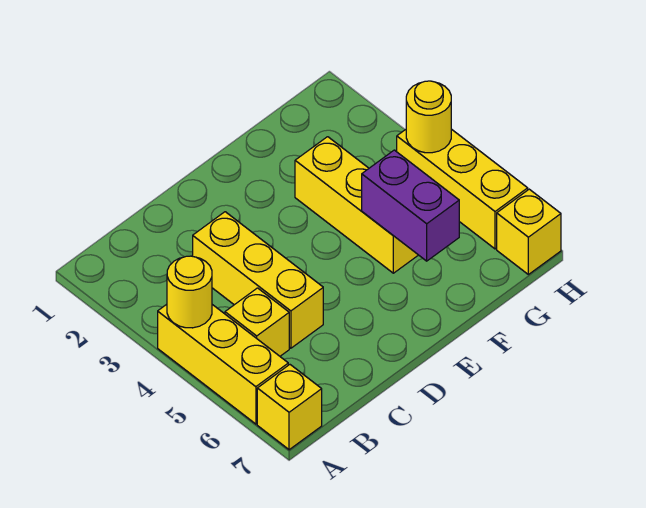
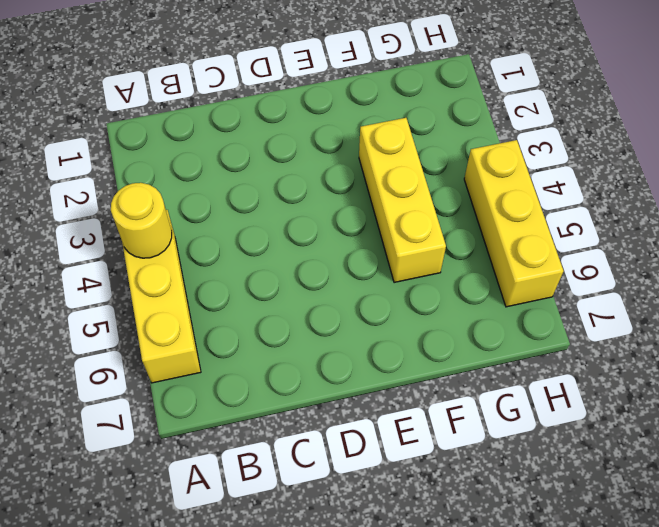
none -> yellow 1x1 brick [257,365,322,450]
none -> yellow 1x1 brick [225,288,289,356]

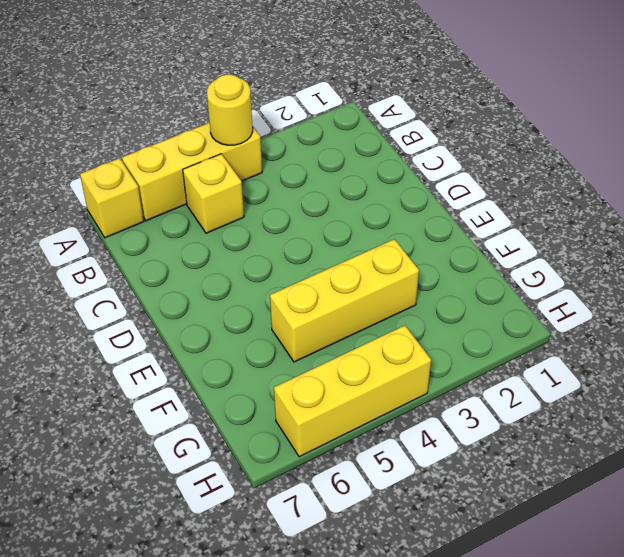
none -> yellow 1x3 brick [193,212,323,348]
none -> yellow 1x1 brick [497,189,561,274]

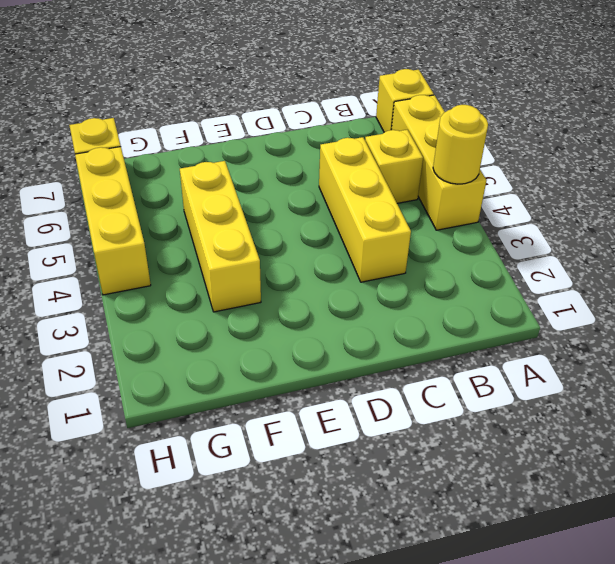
none -> purple 1x2 brick [362,150,459,261]
none -> yellow 1x1 round brick [406,81,451,153]

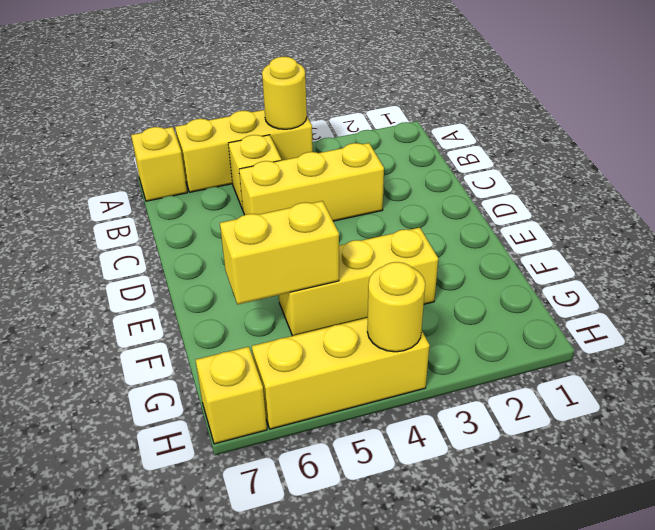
yellow 1x2 brick [220,201,339,304] -> purple 1x2 brick [362,150,459,261]

